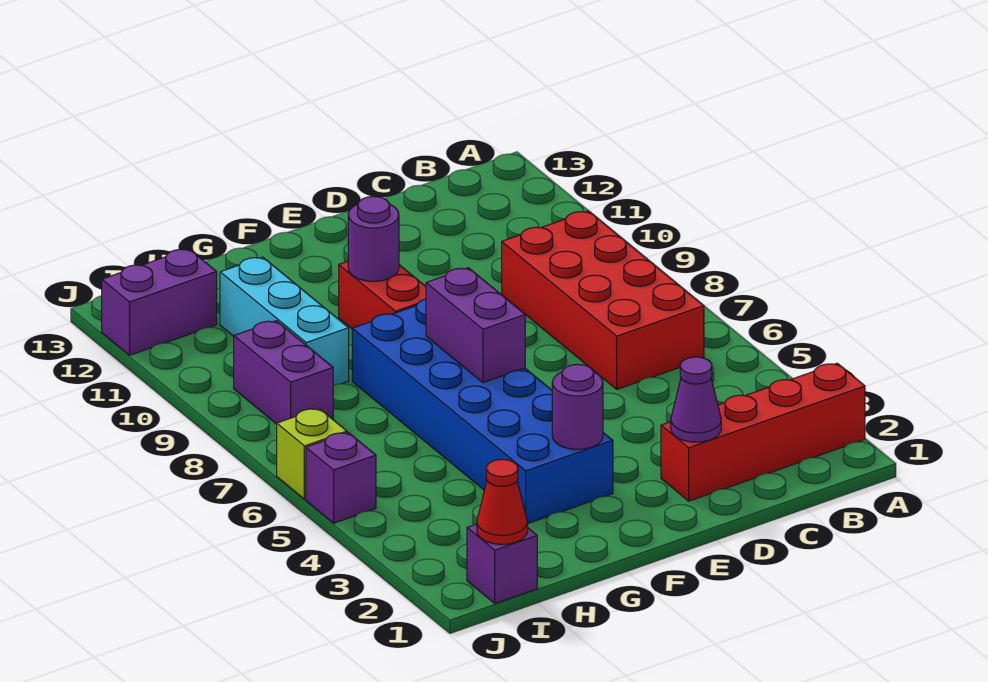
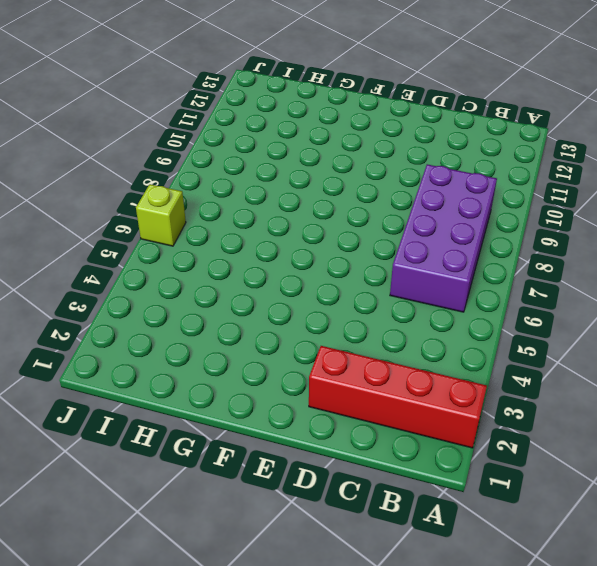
purple 2x4 brick [390,164,497,312] -> red 2x4 brick [502,211,704,389]
none -> blue 2x6 brick [352,299,613,523]
none -> red 1x2 brick [339,261,426,329]
none -> cyan 1x3 brick [220,257,349,385]

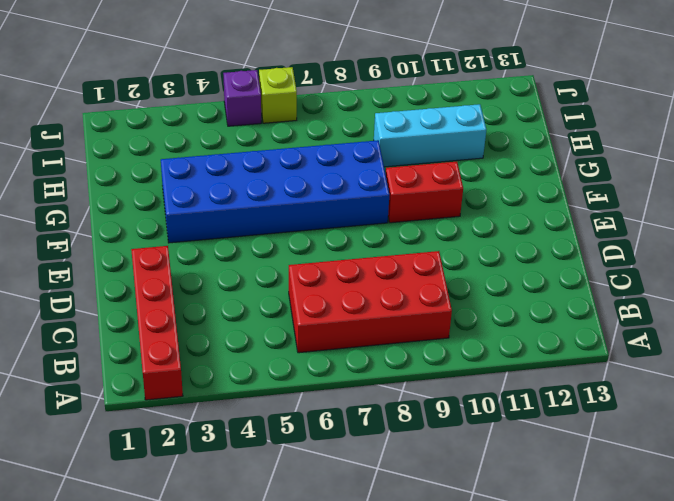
none -> purple 1x1 brick [467,524,537,603]
none -> purple 1x2 brick [234,321,333,424]
none -> purple 1x2 brick [102,249,217,355]

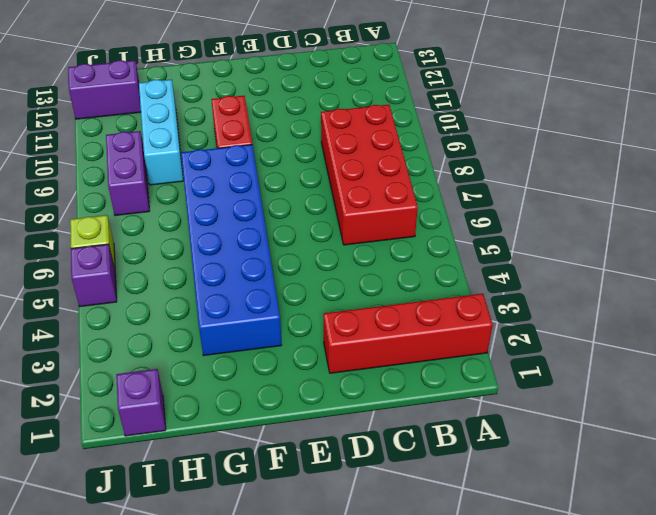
none -> purple 1x1 cone [671,357,721,442]
none -> purple 1x1 round brick [552,364,603,449]
none -> purple 1x2 brick [426,268,525,383]

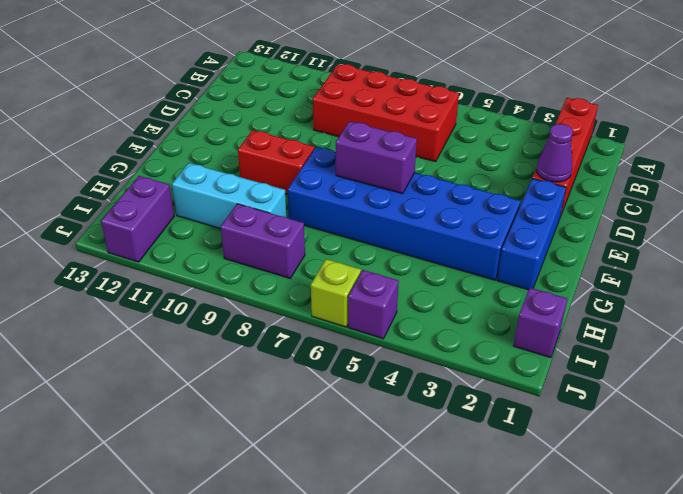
blue 1x3 brick [497,179,566,290] -> none
none -> purple 1x1 round brick [552,364,603,449]
none -> purple 1x1 round brick [348,196,399,282]
none -> red 1x1 cone [477,459,528,545]

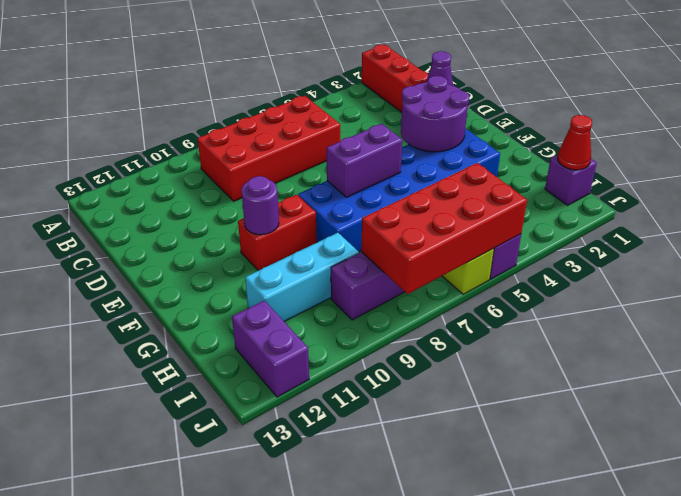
purple 2x2 round brick [401,76,470,152] -> purple 1x1 round brick [552,364,603,449]
red 2x4 brick [361,163,527,294] -> none

